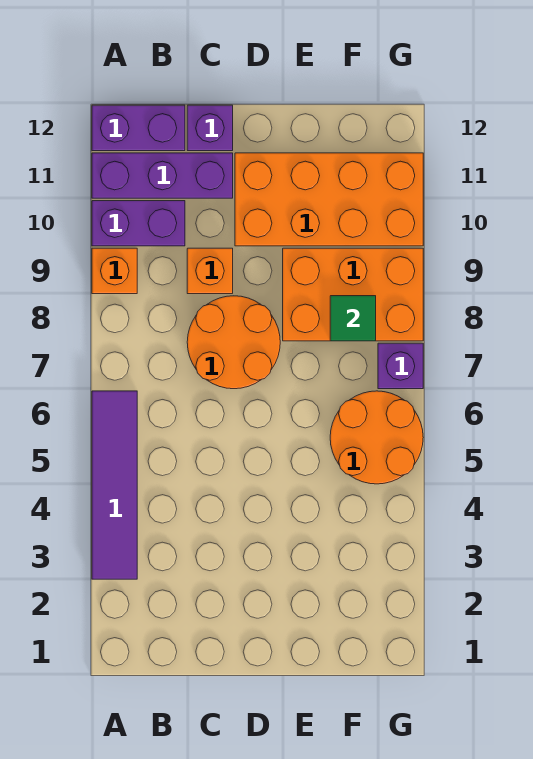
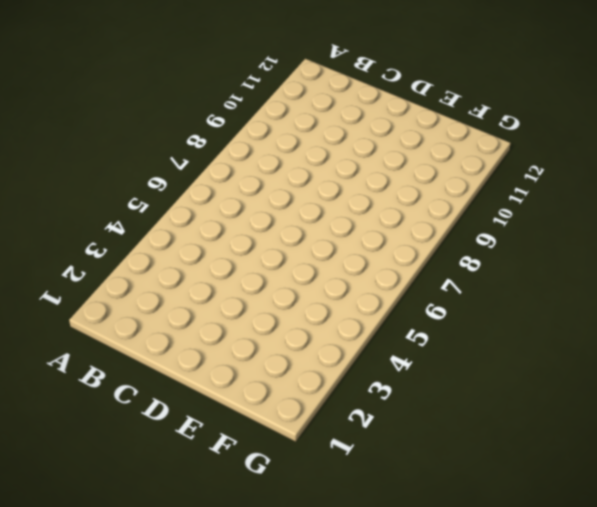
none -> purple 1x4 tile [92,391,137,579]
none -> orange 1x1 brick [92,248,137,294]
none -> purple 1x2 brick [92,201,185,246]

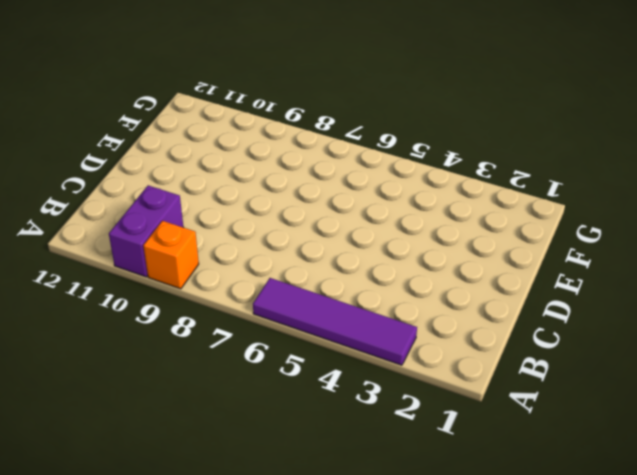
none -> purple 1x3 brick [92,153,233,198]
none -> purple 1x2 brick [92,105,185,151]
none -> orange 2x2 round brick [187,296,280,389]

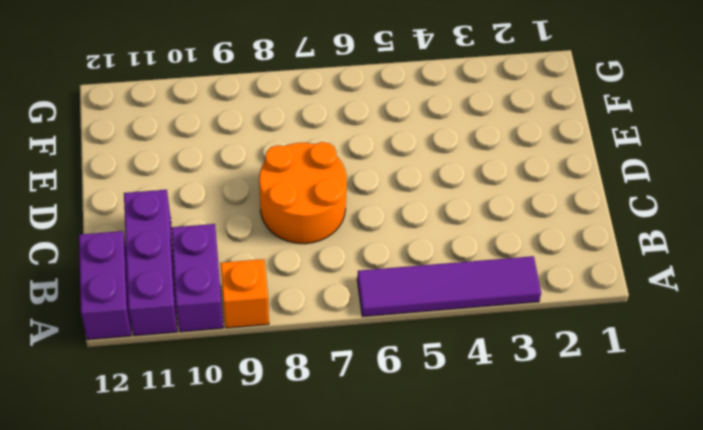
none -> orange 1x1 brick [187,248,233,294]
none -> purple 1x1 brick [187,105,233,151]
none -> orange 2x4 brick [235,153,423,246]

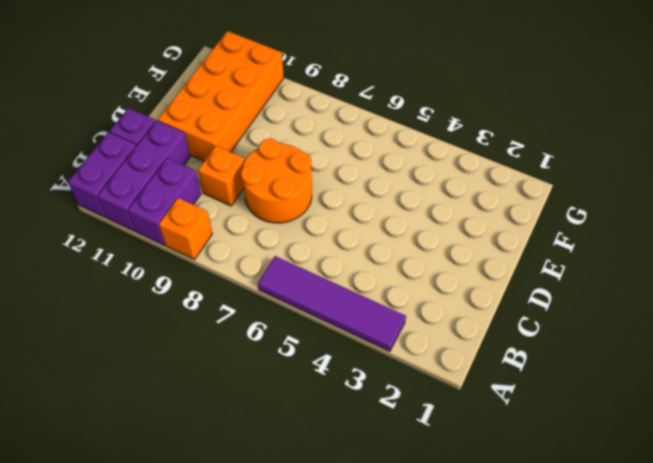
none -> orange 2x3 brick [283,248,423,341]
none -> orange 2x2 round brick [330,391,423,484]
none -> purple 1x1 brick [378,343,423,389]

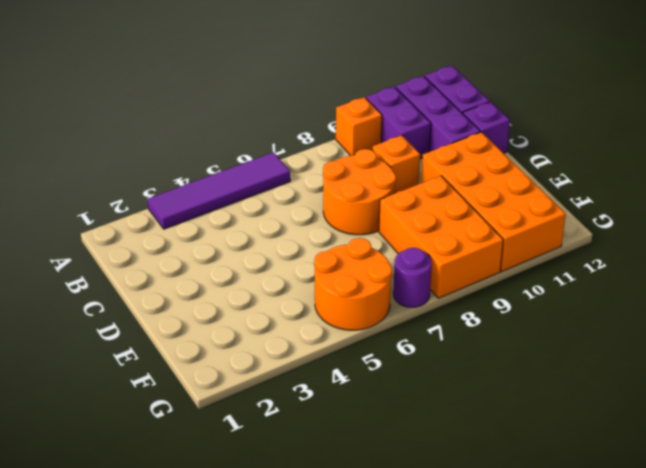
purple 1x1 round brick [393,248,432,307] -> purple 1x1 brick [378,343,423,389]
none -> green 1x1 tile [330,296,376,341]

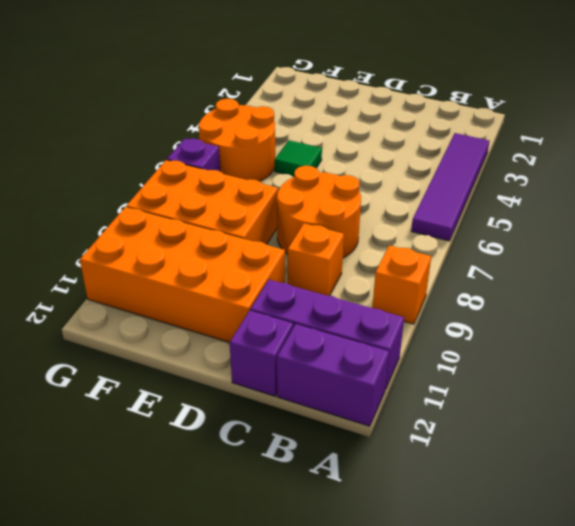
green 1x1 tile [275,140,322,176] -> green 1x1 tile moved to [330,296,376,341]
none -> purple 1x2 brick [92,201,185,246]

